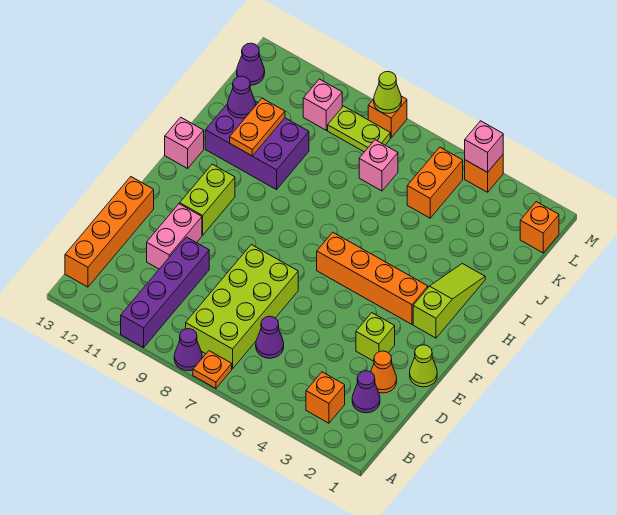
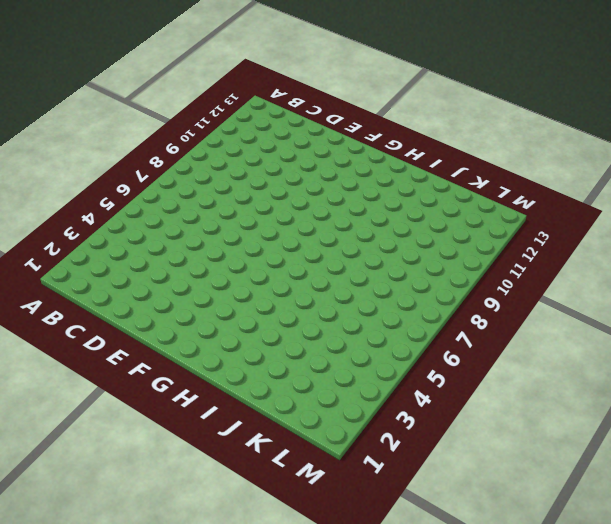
none -> orange 1x1 plate [193,351,232,388]
none -> purple 1x1 cone [174,329,202,371]
none -> purple 1x4 brick [121,237,209,348]

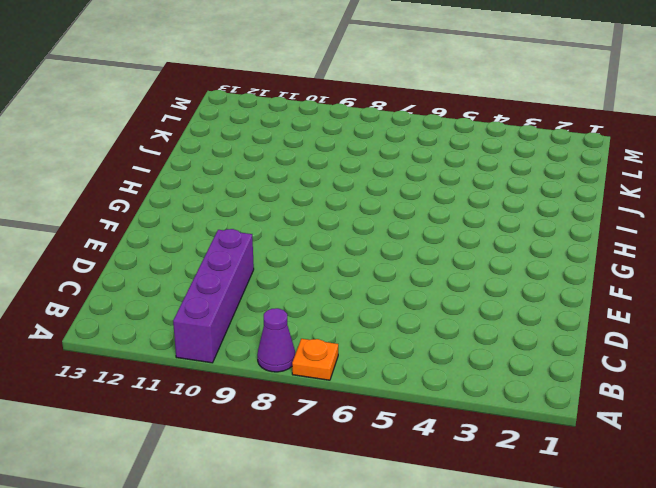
none -> orange 1x1 brick [306,372,345,423]
none -> lime 2x4 brick [186,245,298,369]
none -> orange 1x4 brick [65,177,154,287]

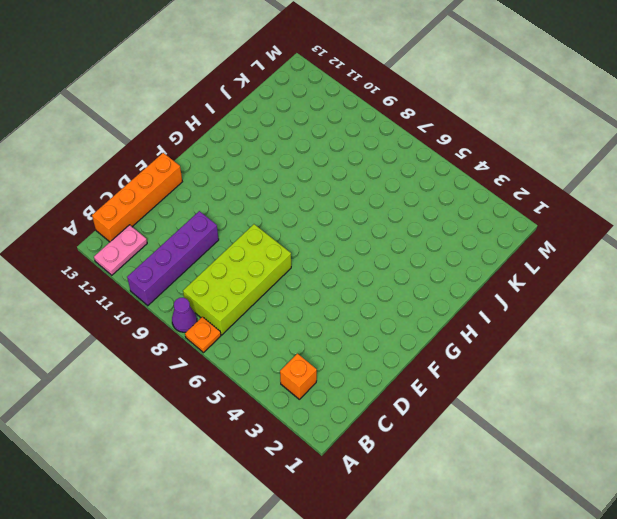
pink 1x2 plate [94,225,147,275] -> none
none -> purple 1x1 cone [352,371,380,413]
none -> purple 1x1 cone [256,316,284,358]
none -> orange 1x1 cone [371,351,397,393]

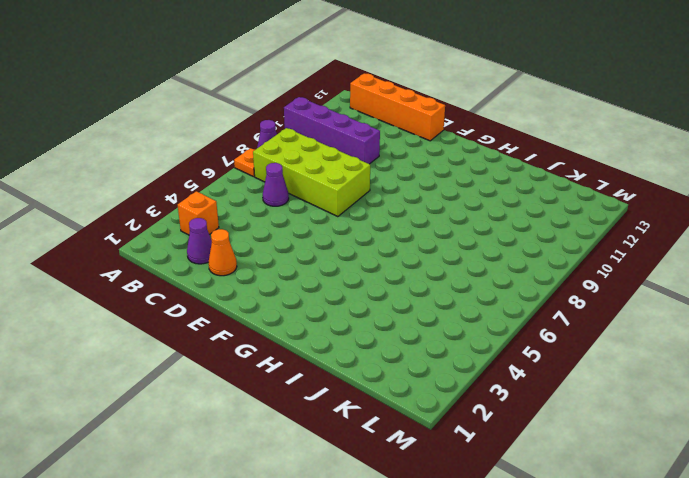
none -> pink 1x2 brick [147,204,202,269]
none -> lime 1x1 cone [410,345,437,387]
none -> lime 1x1 brick [356,313,395,361]

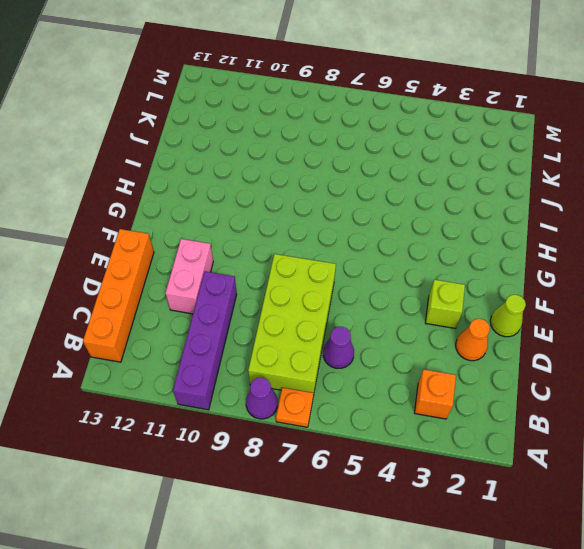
none -> purple 1x1 cone [352,371,380,413]
none -> lime 1x2 brick [180,164,235,235]
none -> lime 1x3 slope [413,263,485,338]

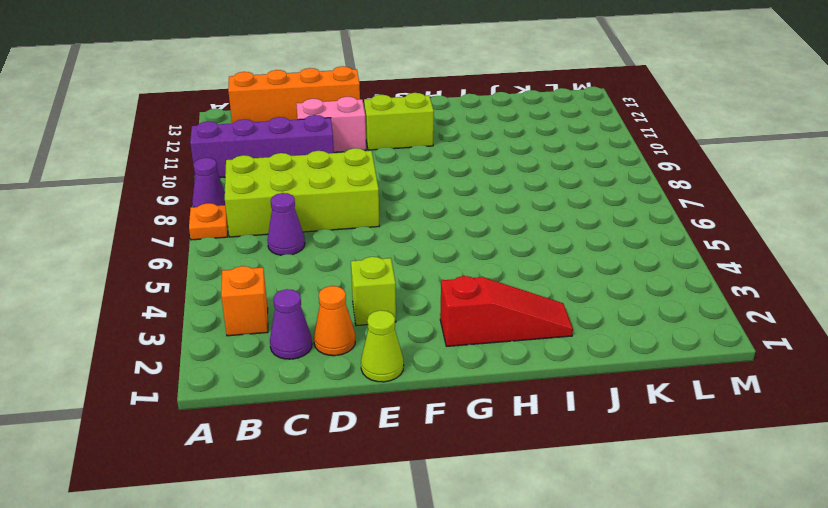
red 1x3 slope [440,276,573,346] -> lime 1x3 slope [413,263,485,338]
none -> orange 1x4 brick [317,232,428,324]
none -> pink 1x1 brick [165,117,204,168]
none -> purple 2x3 brick [205,101,309,190]

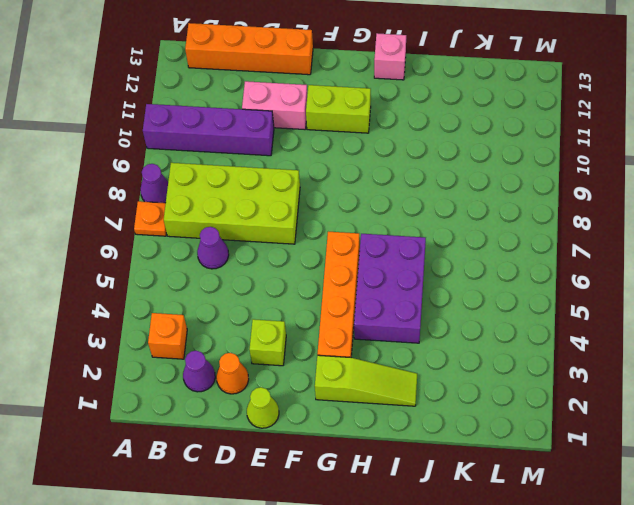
purple 2x3 brick [354,234,426,343] -> purple 2x3 brick moved to [205,101,309,190]
none -> orange 1x2 brick [407,147,463,218]
none -> pink 1x1 brick [359,140,398,191]
none -> orange 1x1 brick [520,202,559,253]

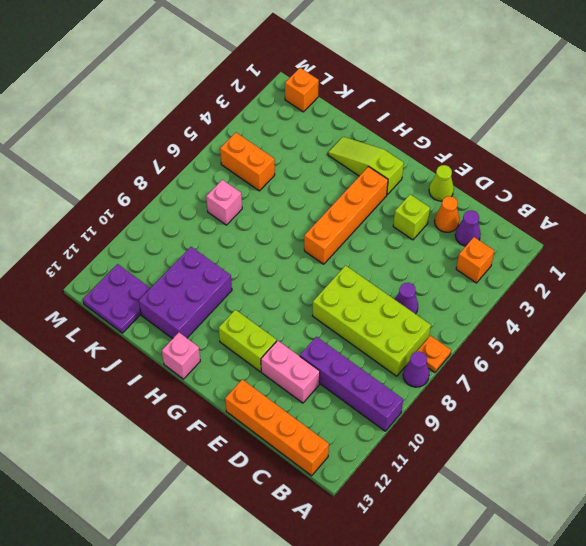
purple 2x2 plate [83,264,150,333] -> purple 1x1 cone [237,43,265,85]
none -> lime 1x2 plate [328,106,390,152]
none -> pink 1x1 brick [303,79,342,130]
none -> orange 1x1 brick [465,155,503,192]

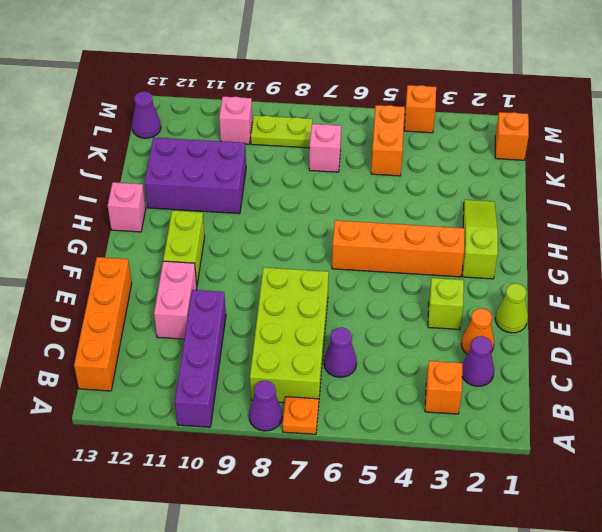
none -> orange 1x1 brick [368,96,407,138]
none -> orange 1x2 plate [230,98,285,156]
none -> purple 1x1 cone [228,76,255,118]

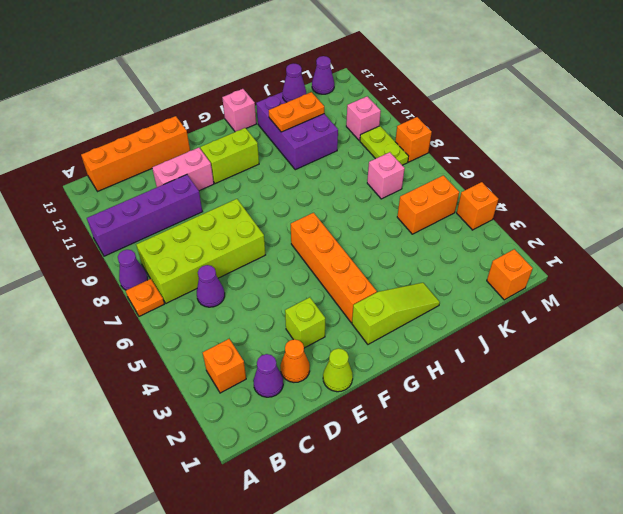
none -> pink 1x1 brick [465,121,503,172]
none -> lime 1x1 cone [374,71,402,113]

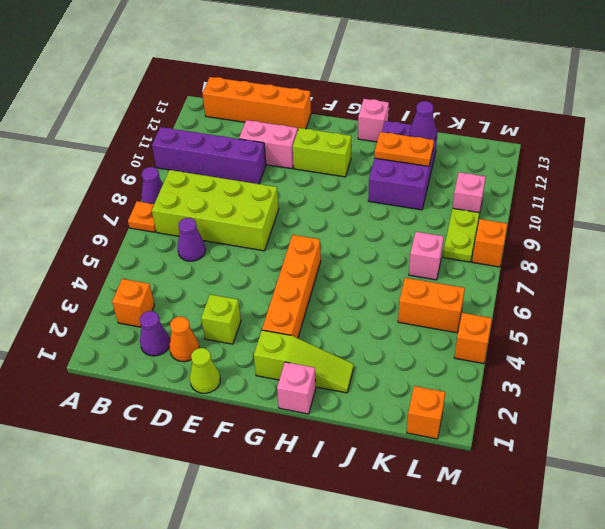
pink 1x1 brick [277,362,316,414] -> pink 1x1 brick moved to [465,121,503,172]
none -> purple 1x1 cone [237,43,265,85]
none -> lime 1x1 cone [374,71,402,113]

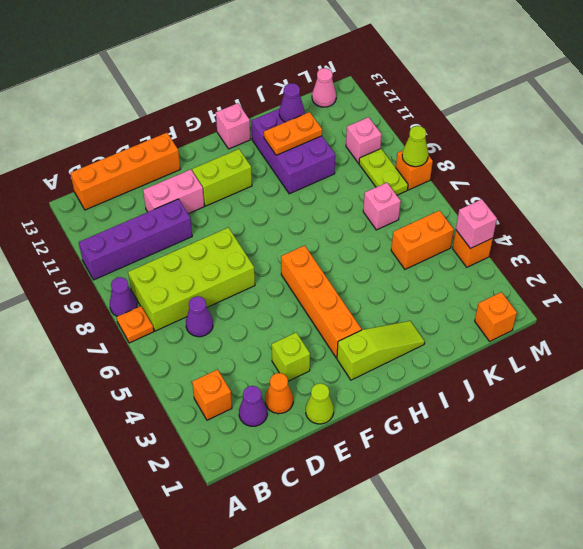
pink 1x1 cone [312,68,336,107] -> purple 1x1 cone [237,43,265,85]

